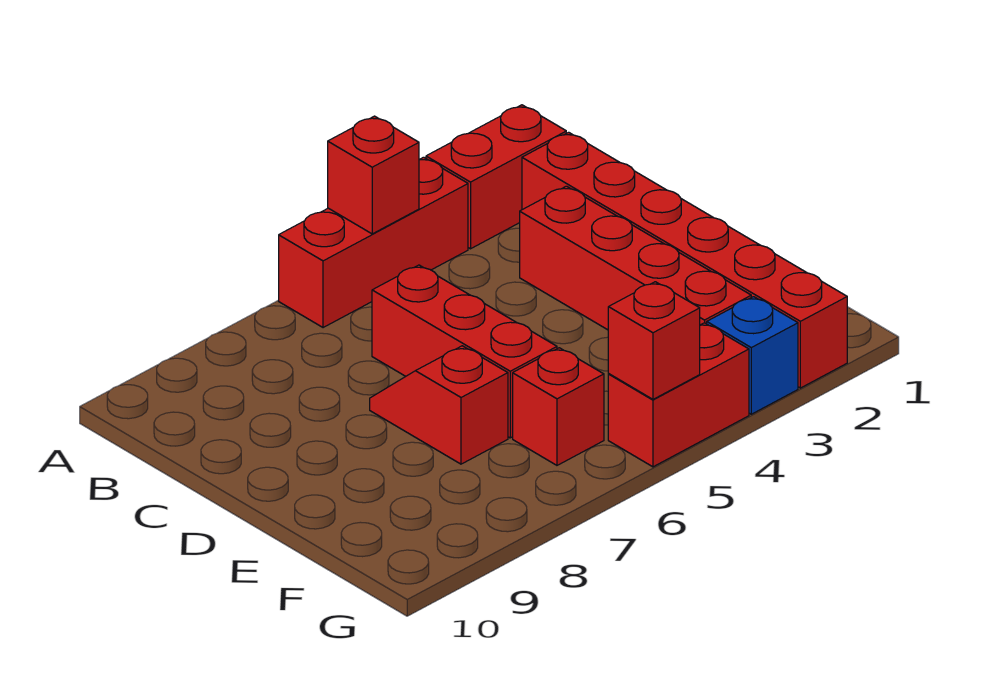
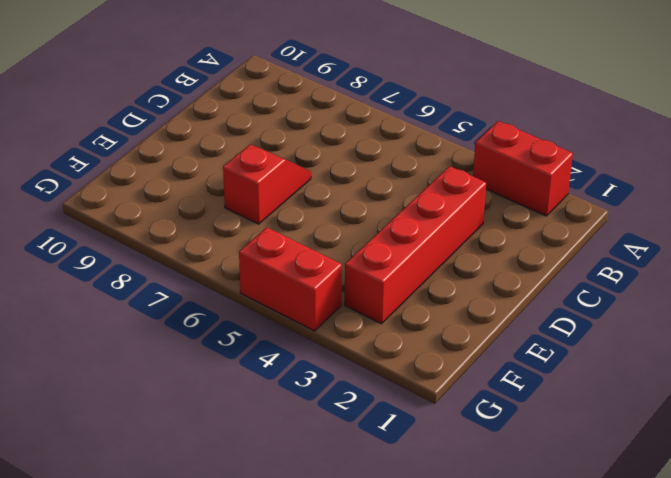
none -> red 1x3 brick [279,157,468,328]
none -> red 1x6 brick [522,132,847,388]

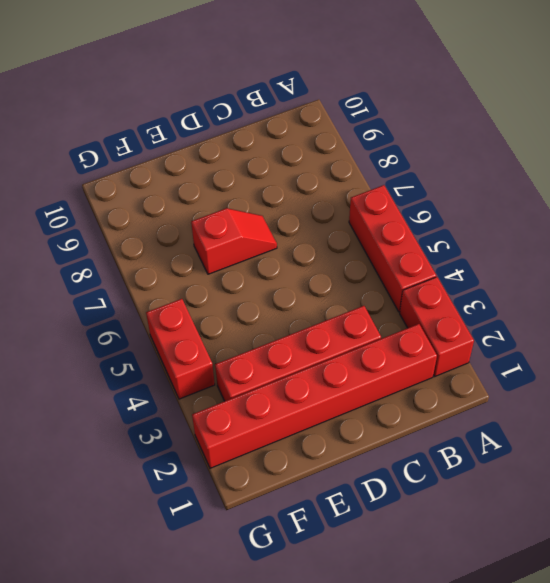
none -> red 1x3 brick [372,265,557,438]
none -> red 1x1 brick [513,348,604,465]

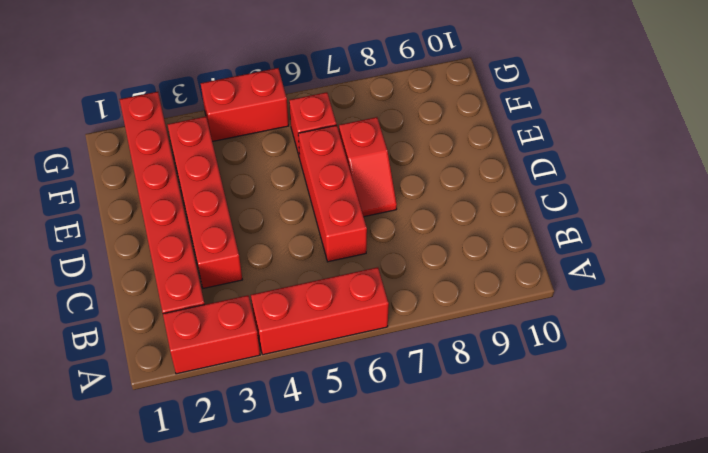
none -> blue 1x1 brick [707,297,798,414]
none -> red 1x1 brick [328,116,419,234]

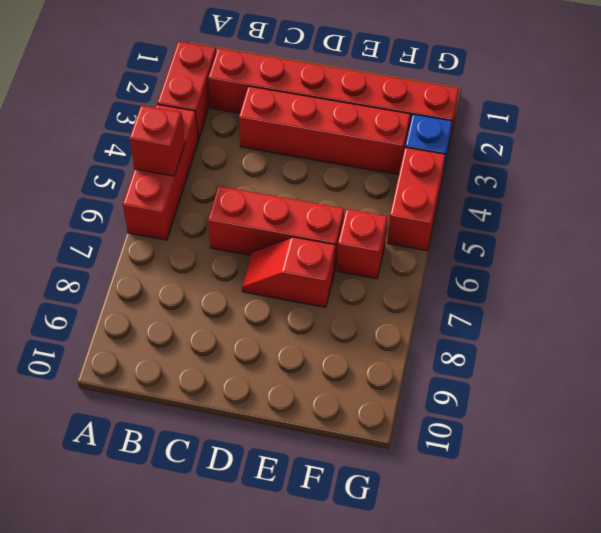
none -> red 1x1 brick [608,282,700,399]

